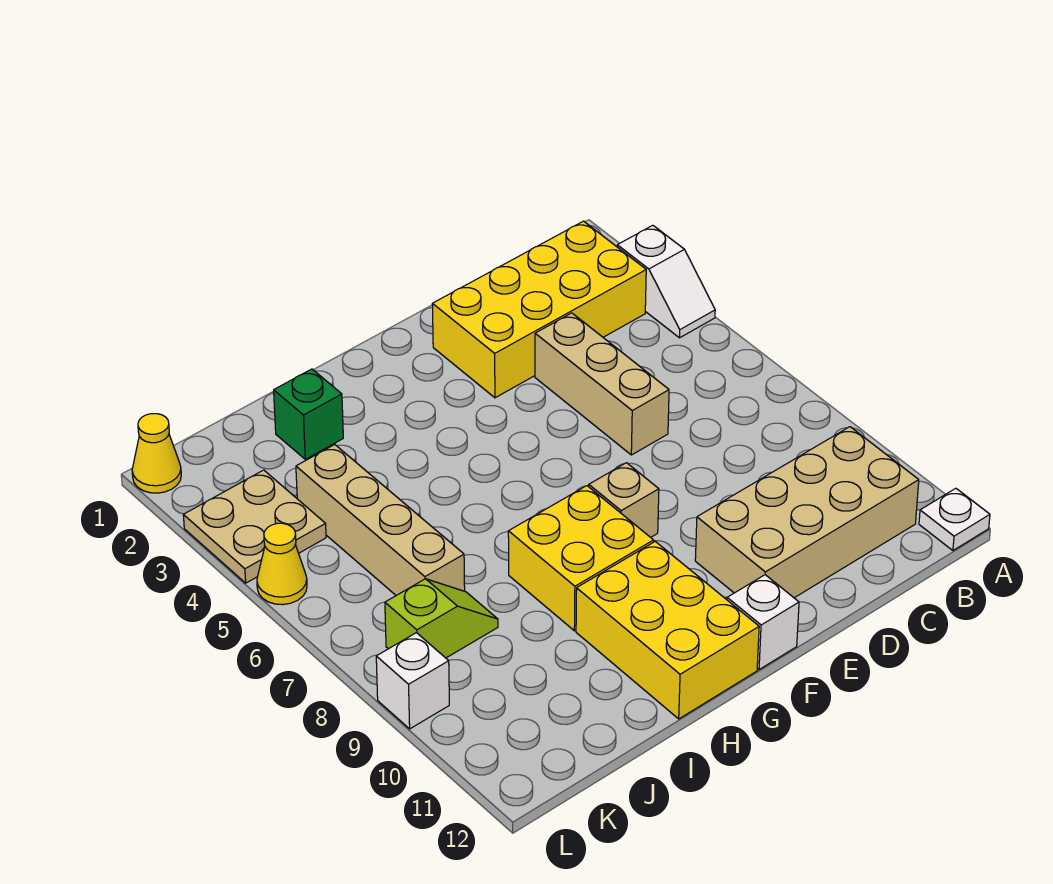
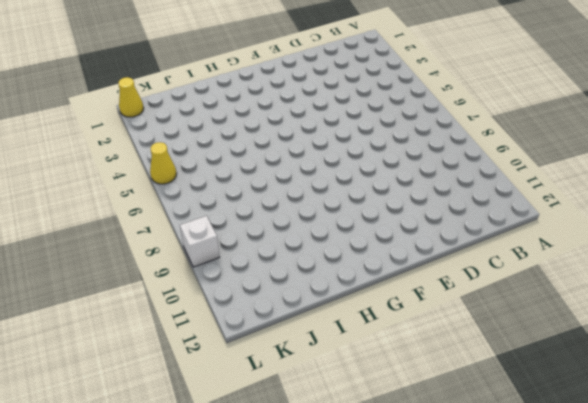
none -> white 1x2 slope [617,225,715,338]
none -> white 1x1 plate [919,488,990,550]
none -> yellow 2x4 brick [432,221,646,398]

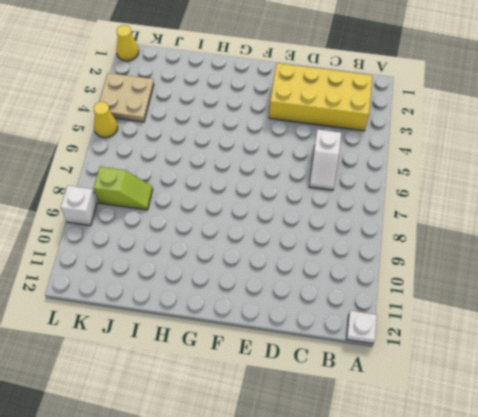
white 1x2 slope [309,129,341,190] -> white 1x2 slope moved to [617,225,715,338]
none -> tan 2x4 brick [695,427,919,598]
none -> tan 1x3 brick [535,313,669,455]
none -> tan 1x1 brick [589,463,659,537]

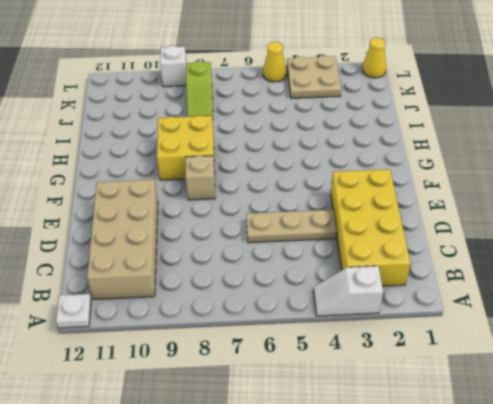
tan 1x3 plate [246,210,337,243] -> tan 1x3 brick [535,313,669,455]
none -> white 1x1 brick [727,575,799,670]
none -> yellow 2x3 brick [576,542,759,719]
none -> green 1x1 brick [274,369,343,459]

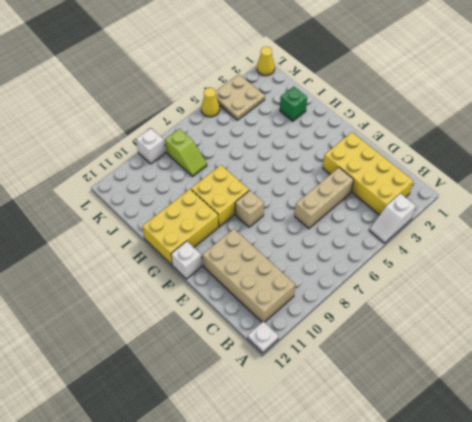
none -> tan 1x4 brick [296,445,465,595]

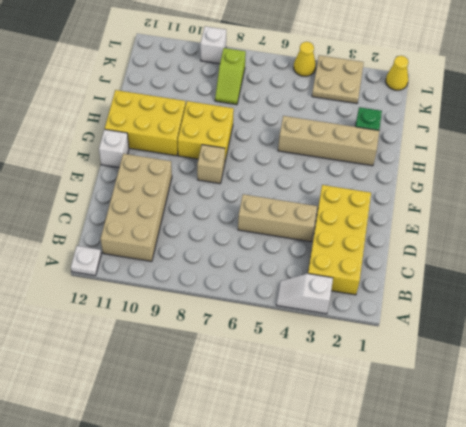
tan 1x4 brick [278,116,379,166] -> tan 1x4 brick moved to [296,445,465,595]

